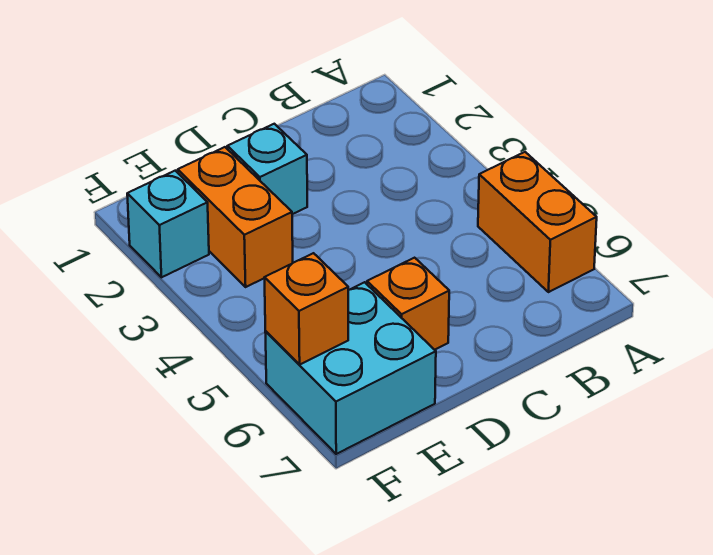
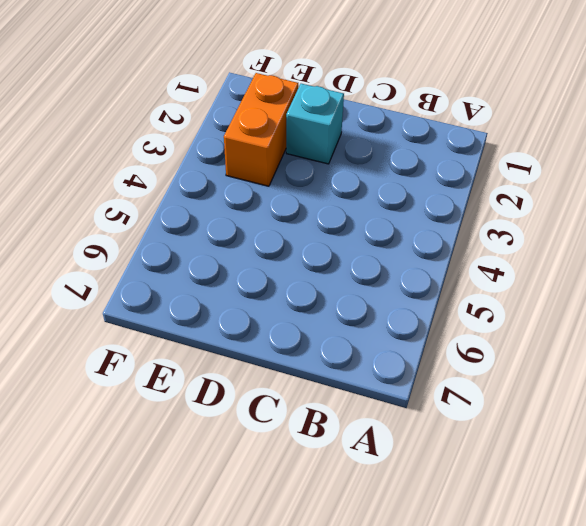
none -> orange 1x2 brick [478,152,597,292]
none -> orange 1x1 brick [367,258,449,350]

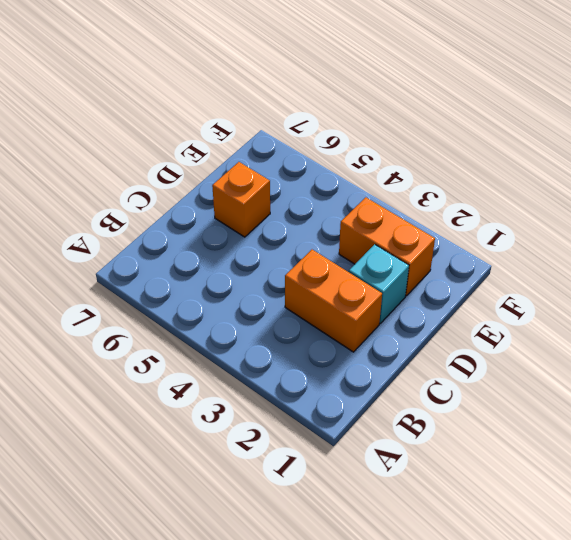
orange 1x2 brick [285,250,382,352] -> orange 1x2 brick moved to [478,152,597,292]
none -> cyan 2x2 brick [265,282,436,454]
none -> cyan 1x1 brick [127,171,209,277]

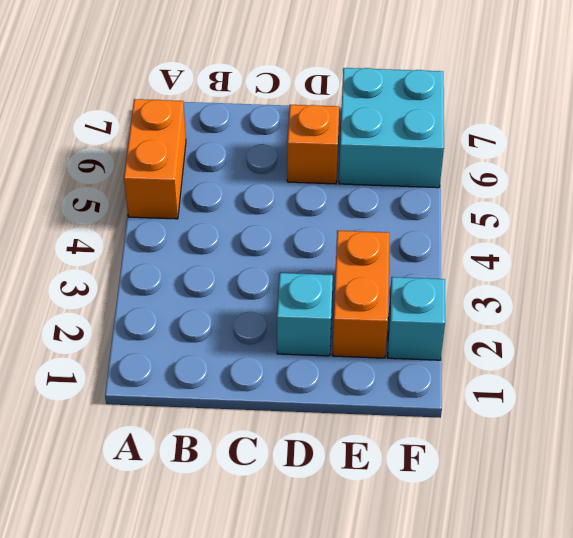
none -> orange 1x1 brick [264,253,348,364]

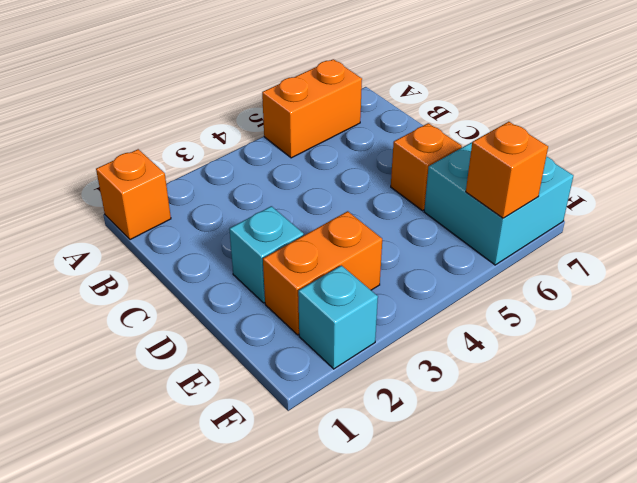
orange 1x1 brick [96,149,171,240] -> none

